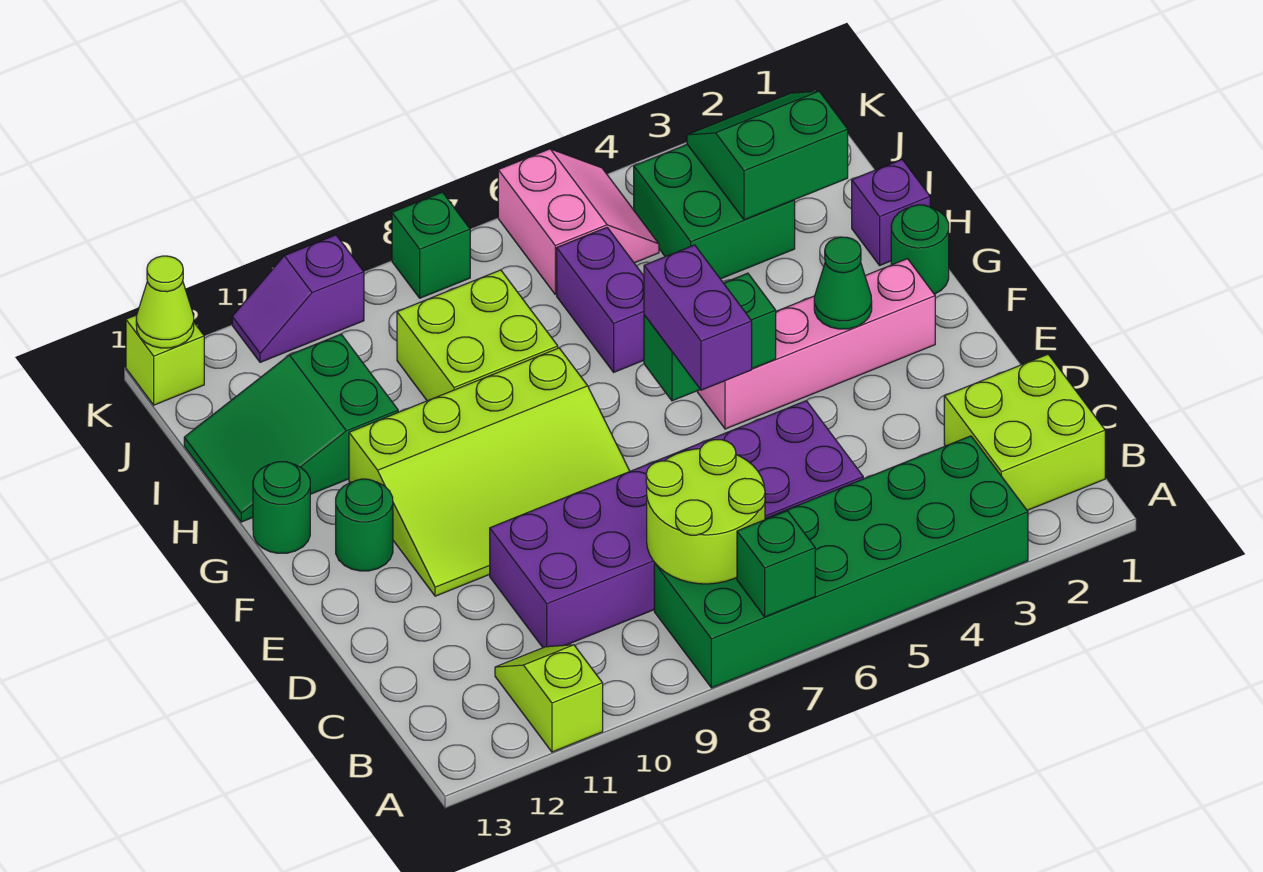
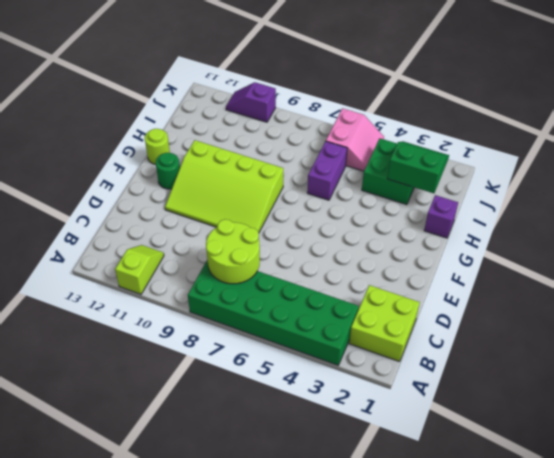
lime 1x1 round brick [145,129,170,164] -> green 1x1 round brick [253,462,310,553]
none -> purple 2x6 brick [490,401,863,648]
none -> pink 1x4 brick [697,259,935,429]
none -> green 1x1 round brick [891,205,949,294]

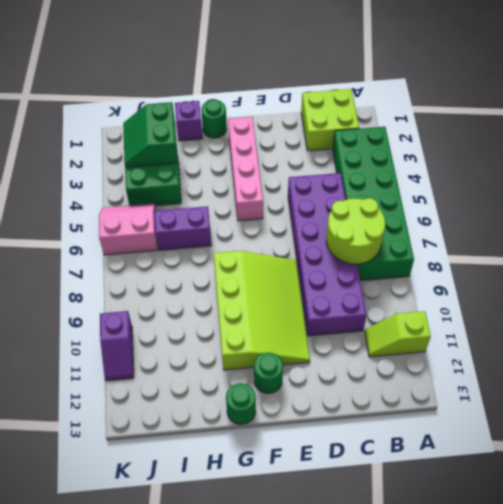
none -> lime 2x2 brick [397,270,558,401]
none -> green 2x3 slope [184,334,398,522]
none -> green 1x1 brick [392,192,470,298]

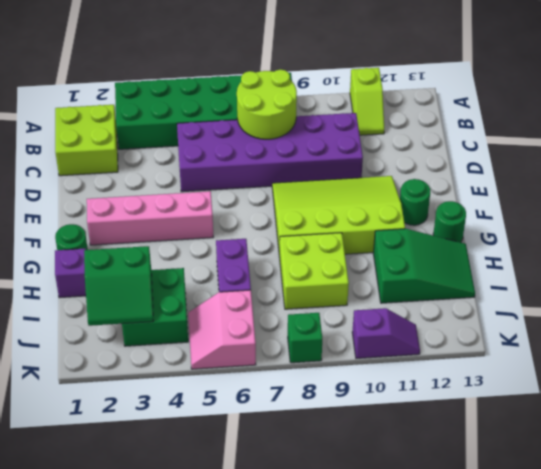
none -> lime 1x1 brick [126,315,204,405]
none -> green 1x1 brick [737,511,815,617]
none -> green 1x1 cone [814,237,872,329]

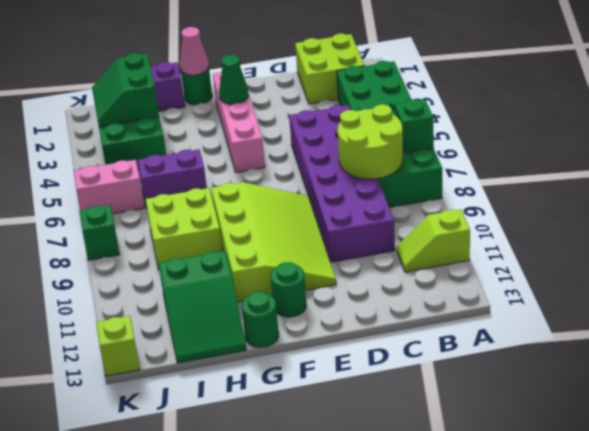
pink 1x1 cone [180,27,209,75] -> none
none -> purple 1x2 slope [232,235,364,362]
none -> green 1x2 brick [644,273,776,401]
none -> lime 1x1 cone [136,256,194,348]

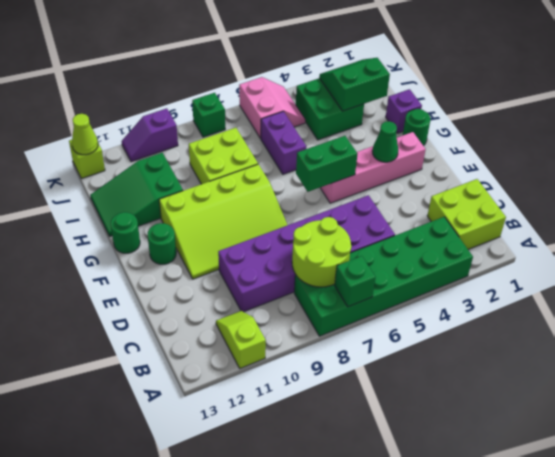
none -> purple 1x2 brick [644,245,752,390]

